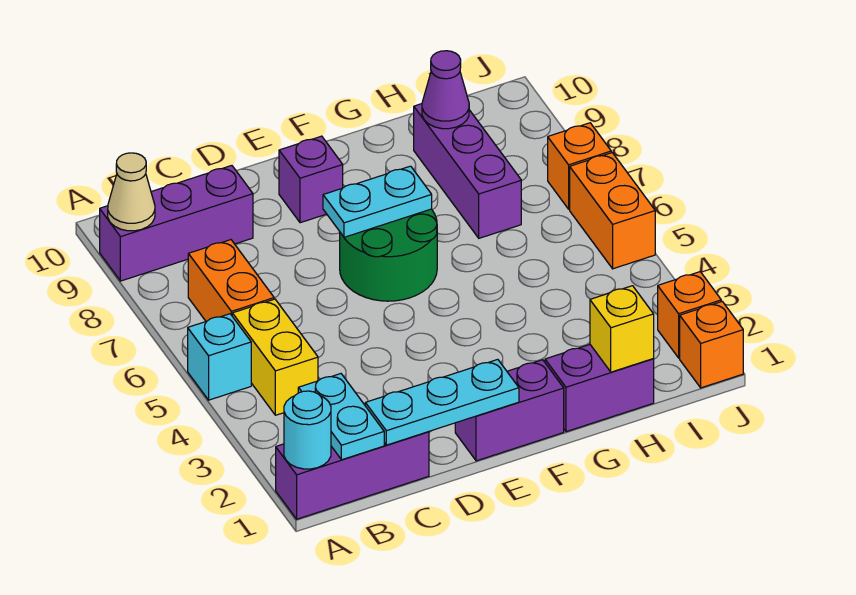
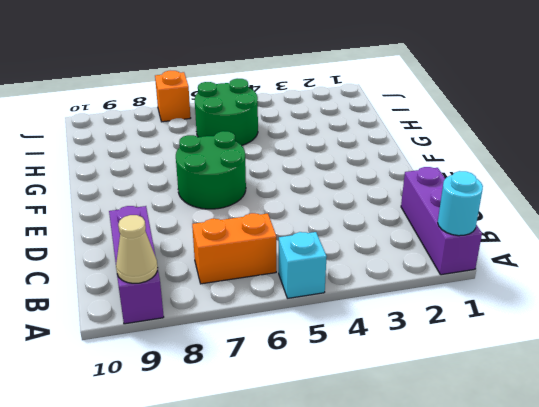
green 2x2 round brick [195,79,258,146] -> none
none -> yellow 1x2 brick [232,299,318,415]
none -> purple 1x2 brick [455,360,564,461]
none -> purple 1x1 brick [279,136,343,223]

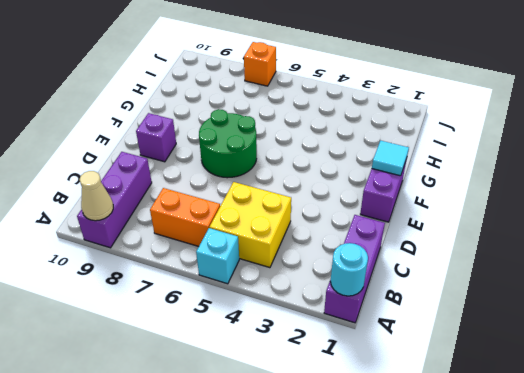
yellow 2x2 brick [209,182,291,268] -> yellow 1x2 brick [232,299,318,415]
cyan 1x1 tile [372,140,409,176] -> none
none -> purple 1x2 brick [545,345,654,432]
none -> purple 1x3 brick [414,104,521,238]
none -> orange 1x1 brick [680,302,743,388]

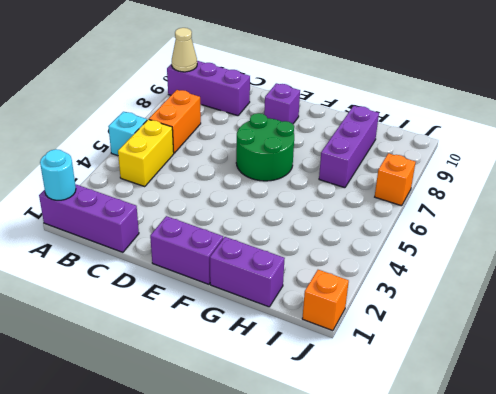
none -> orange 1x1 brick [658,272,721,358]
none -> orange 1x2 brick [570,153,655,269]
none -> cyan 1x2 plate [298,374,384,460]

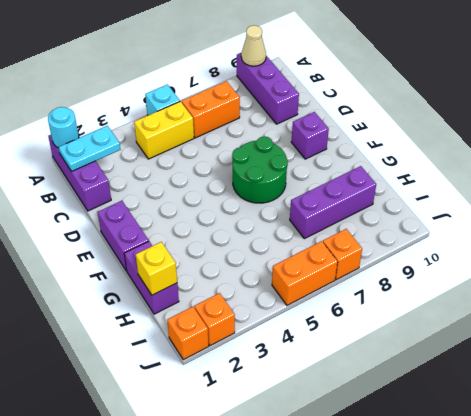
none -> cyan 1x3 plate [365,359,519,445]
none -> cyan 1x2 plate [323,166,432,237]
none -> purple 1x1 cone [422,51,469,129]

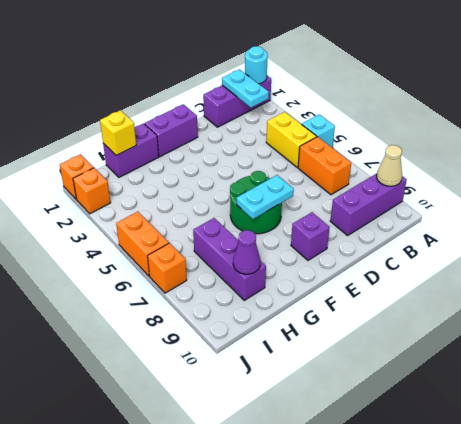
none -> cyan 1x3 plate [365,359,519,445]

